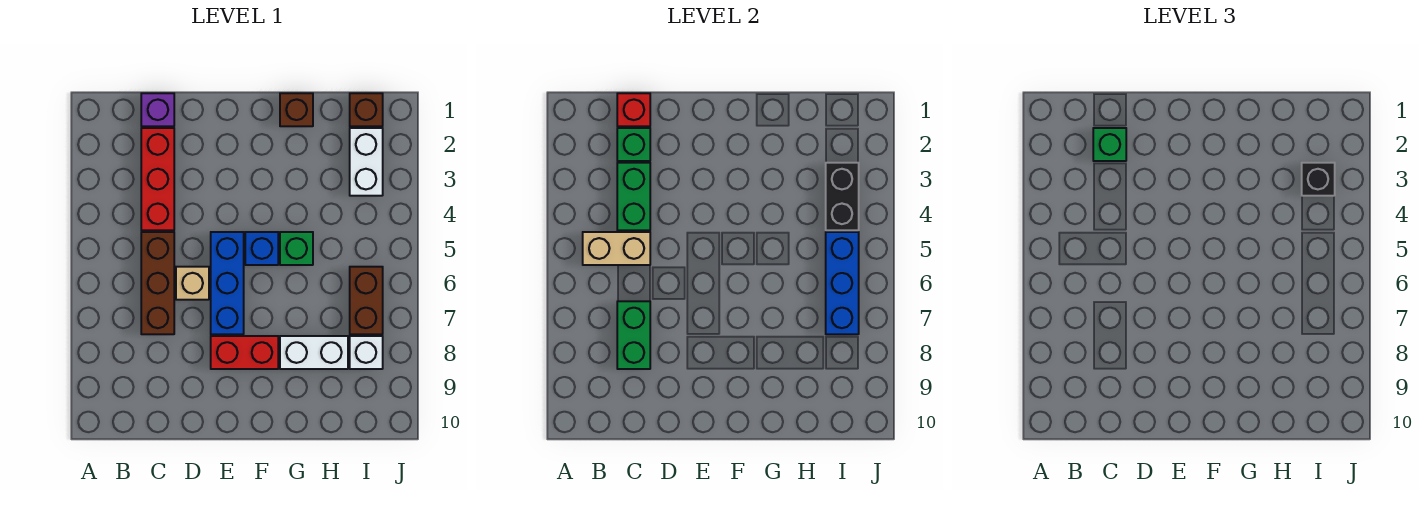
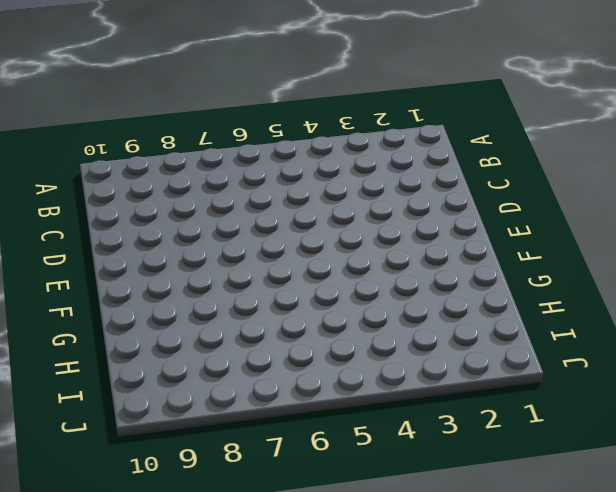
none -> purple 1x1 brick [141,93,174,126]
none -> red 1x3 brick [141,128,174,230]
none -> brown 1x3 brick [141,232,174,334]

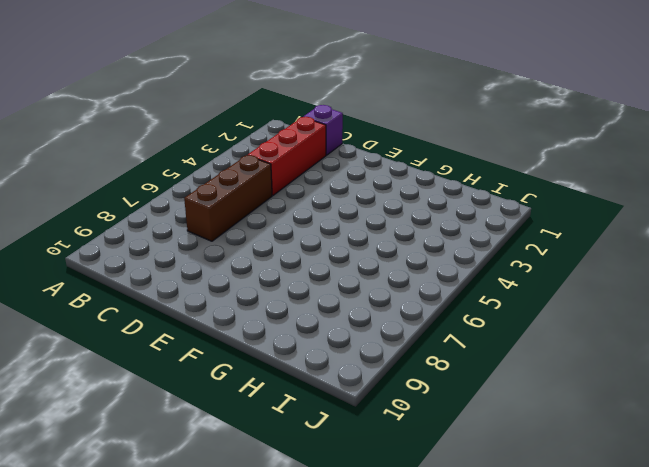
none -> tan 1x1 brick [176,267,209,300]
none -> blue 1x3 brick [211,232,244,334]
none -> red 1x2 brick [211,336,278,369]

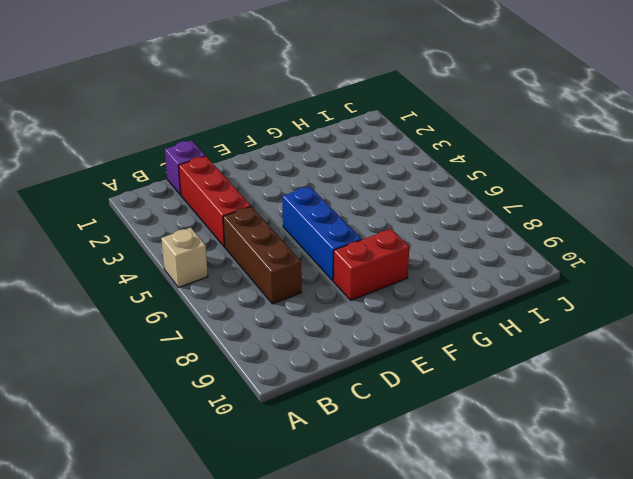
tan 1x1 brick [161,228,208,288] -> tan 1x1 brick moved to [176,267,209,300]
none -> blue 1x1 brick [245,232,278,265]
none -> brown 1x1 brick [280,93,313,126]
none -> green 1x1 brick [280,232,313,265]

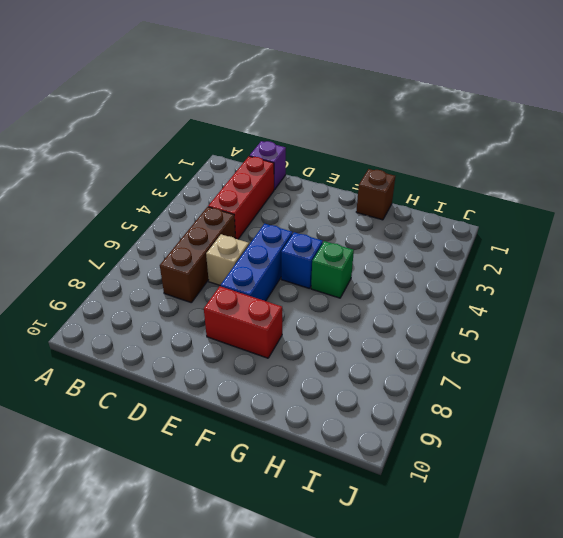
none -> white 1x2 brick [280,336,348,369]
none -> brown 1x1 brick [350,93,383,126]
none -> white 1x2 brick [350,128,383,196]

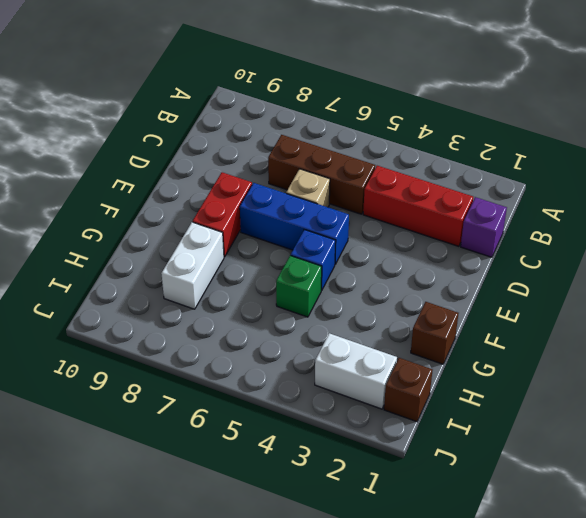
none -> brown 1x2 brick [350,267,383,334]
none -> white 1x1 brick [350,336,383,369]
none -> tan 1x2 brick [583,232,650,265]

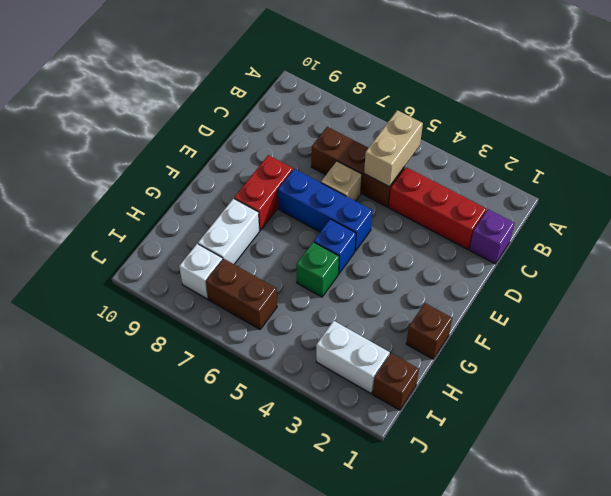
none -> red 1x1 brick [617,93,650,126]
none -> green 1x1 brick [617,128,650,161]
none -> green 1x2 brick [617,163,650,230]

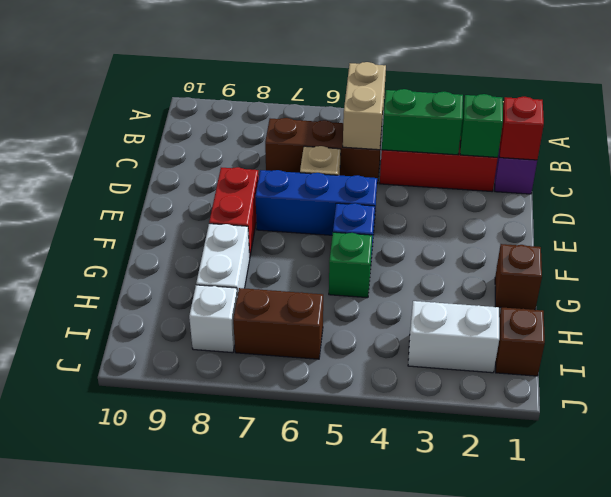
none -> green 1x2 brick [617,301,650,369]
none -> black 1x2 brick [826,163,859,230]
none -> blue 1x3 brick [826,232,859,334]

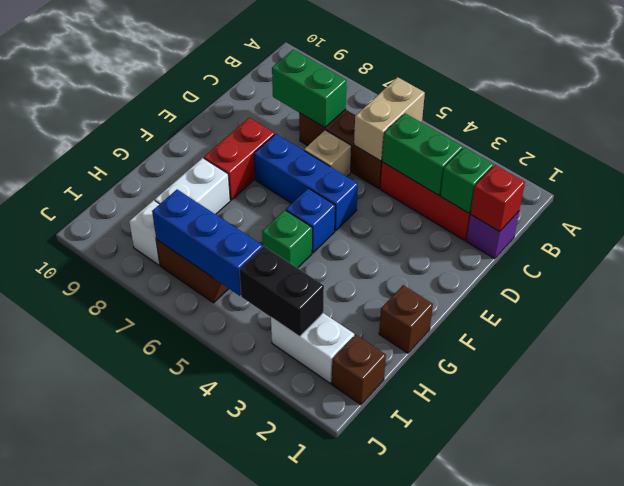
none -> green 1x1 brick [1093,128,1126,161]
none -> black 1x1 brick [1302,163,1335,196]

